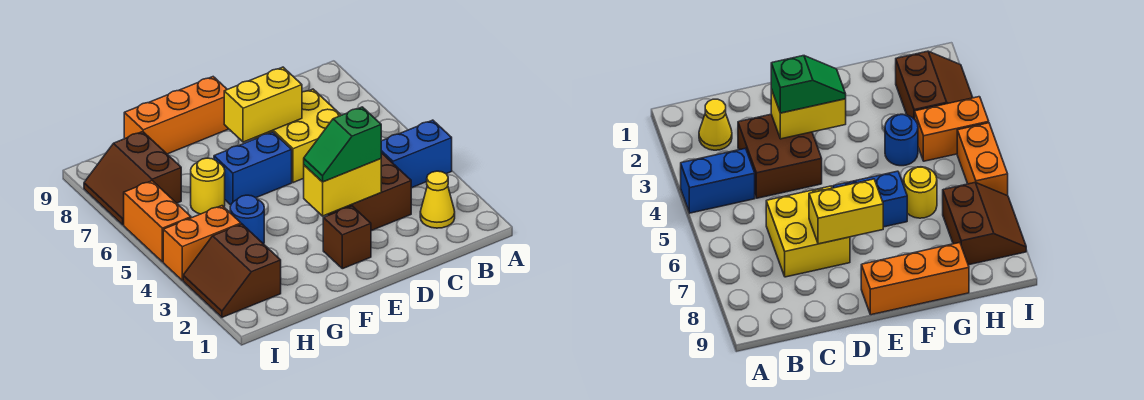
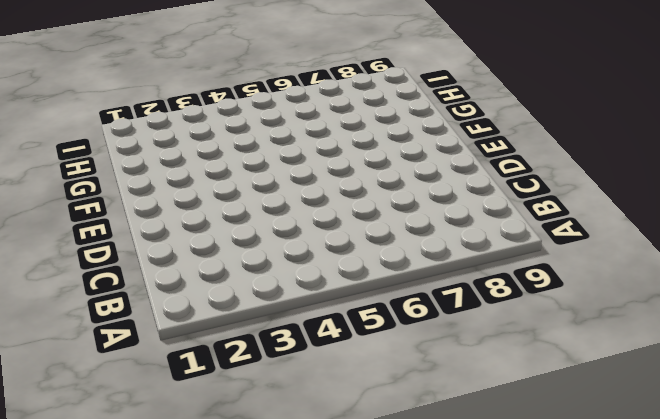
none -> blue 1x2 brick [381,120,452,188]
none -> yellow 1x1 cone [420,171,455,228]
none -> brown 2x2 brick [327,153,411,231]

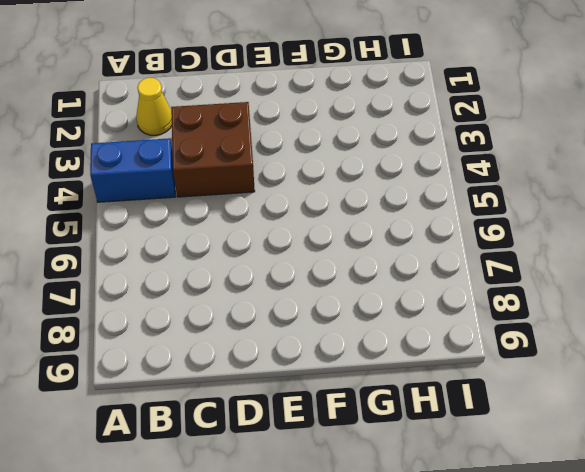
none -> yellow 2x2 brick [254,89,341,183]
none -> brown 1x1 brick [323,206,371,269]
none -> blue 1x2 brick [214,132,292,205]

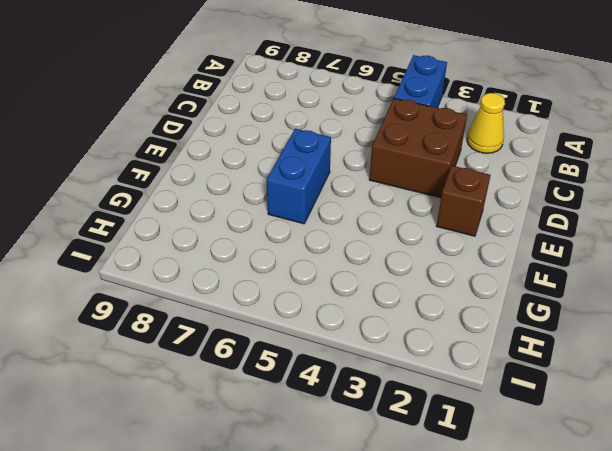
none -> yellow 2x2 brick [254,89,341,183]
none -> orange 1x3 brick [124,77,228,154]
none -> blue 1x1 round brick [230,195,264,244]

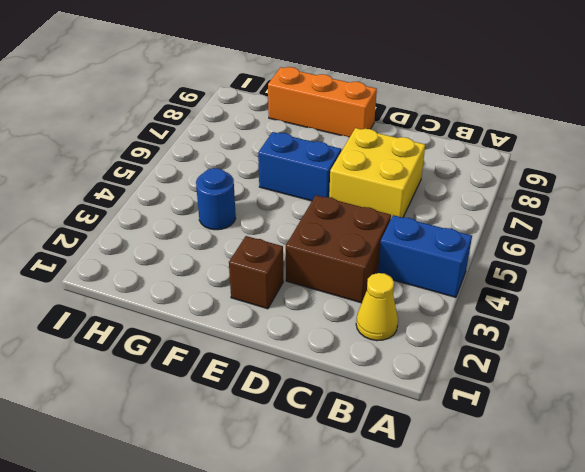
none -> yellow 1x1 round brick [191,158,225,214]
none -> brown 2x2 slope [183,224,281,317]
none -> orange 1x2 brick [163,206,241,280]

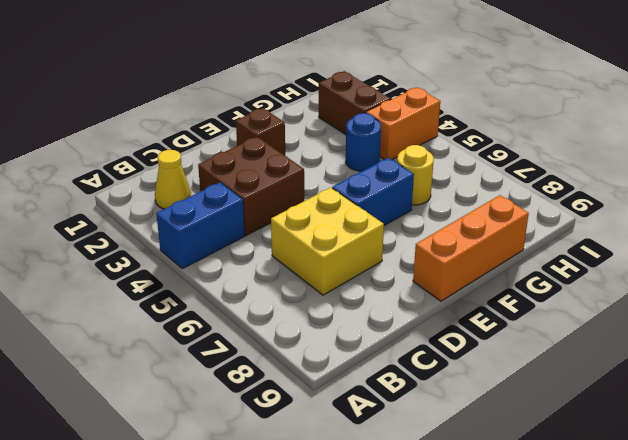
none -> brown 2x2 slope [84,132,181,225]
none -> orange 1x2 brick [124,181,191,262]
none -> yellow 1x2 brick [304,159,381,216]

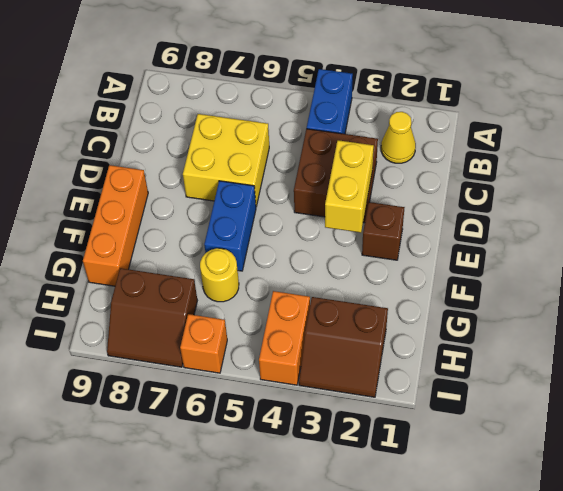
orange 1x1 brick [180,314,227,373] -> orange 1x2 brick [124,181,191,262]
none -> blue 1x1 round brick [230,195,264,244]
none -> yellow 1x2 brick [224,67,302,142]
none -> green 1x2 slope [304,107,381,182]

